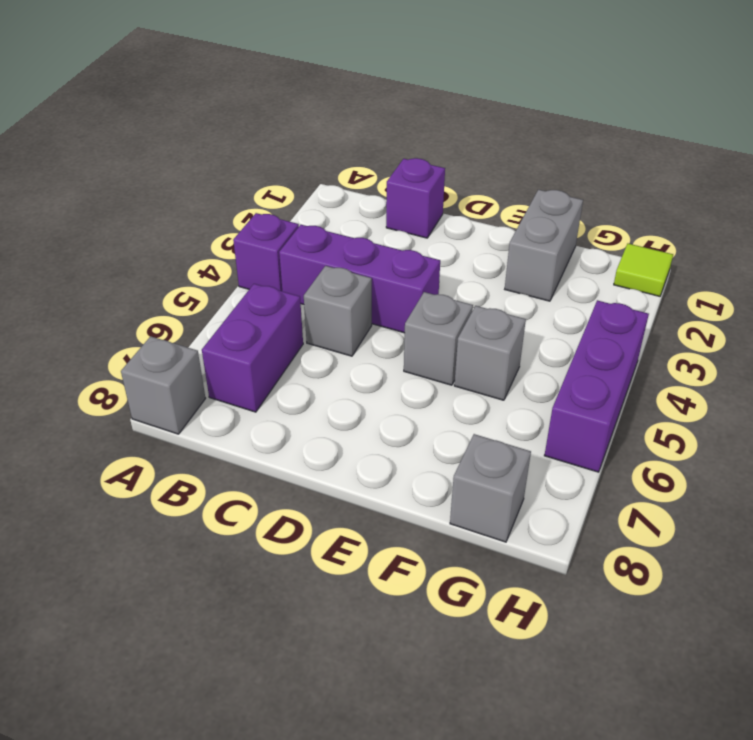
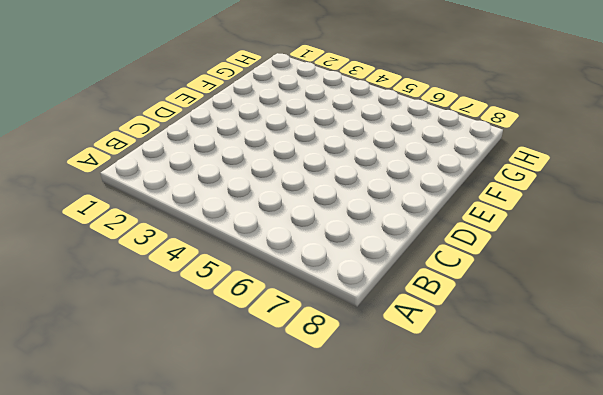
none -> purple 1x1 brick [233,213,299,291]
none -> grey 1x1 brick [121,336,206,434]
none -> purple 1x3 brick [279,225,440,333]

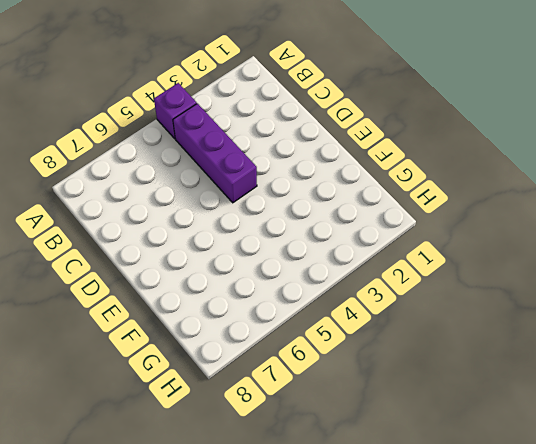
none -> grey 1x1 brick [121,336,206,434]
none -> purple 1x2 brick [202,284,303,412]
none -> purple 1x1 brick [386,158,445,238]

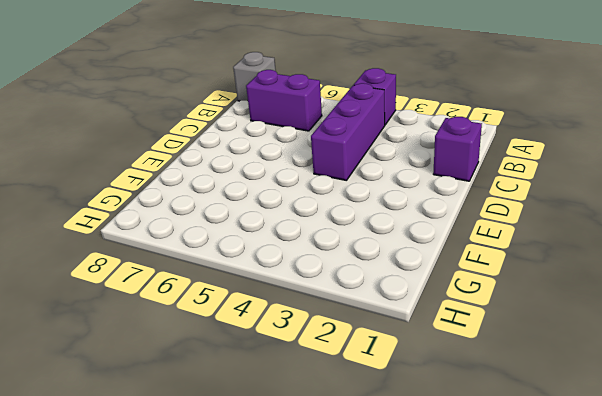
none -> grey 1x1 brick [304,266,372,356]
none -> grey 1x1 brick [404,292,473,385]
none -> grey 1x2 brick [505,190,583,301]

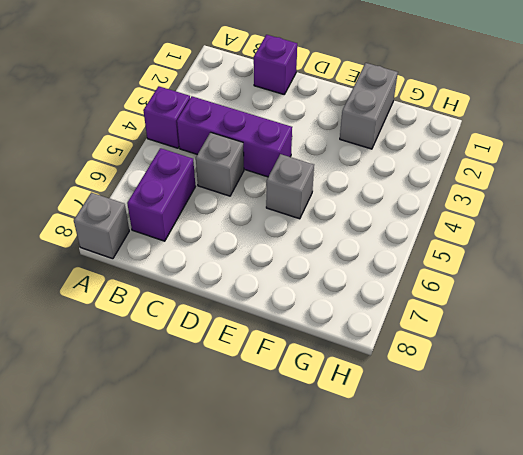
none -> grey 1x1 brick [454,306,526,400]
none -> grey 1x1 brick [450,434,531,542]
none -> lime 1x1 tile [614,244,673,296]

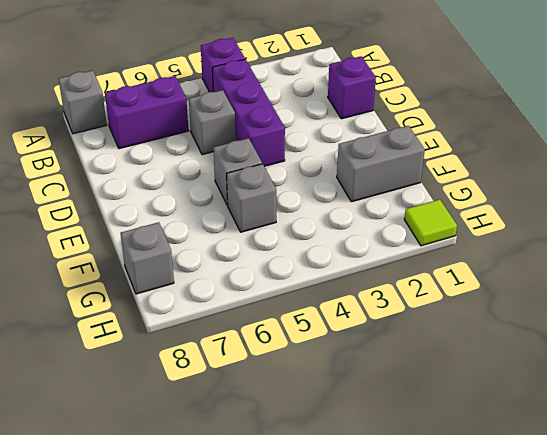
none -> purple 1x3 brick [544,300,649,472]

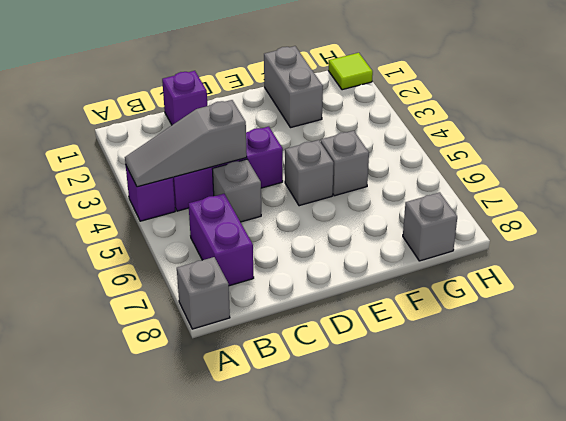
grey 1x3 slope [125,100,247,187] -> none
none -> purple 1x3 brick [544,300,649,472]

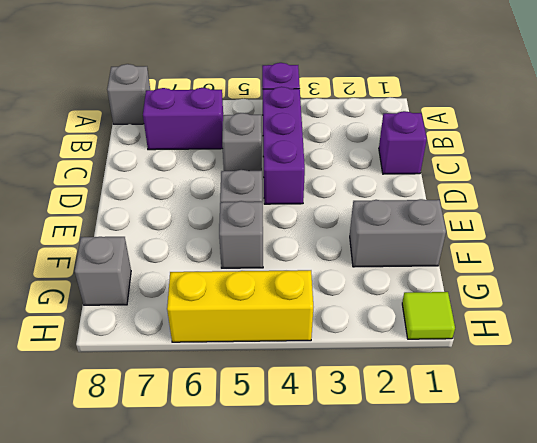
yellow 1x3 brick [167,270,313,342] -> purple 1x3 brick [544,300,649,472]

